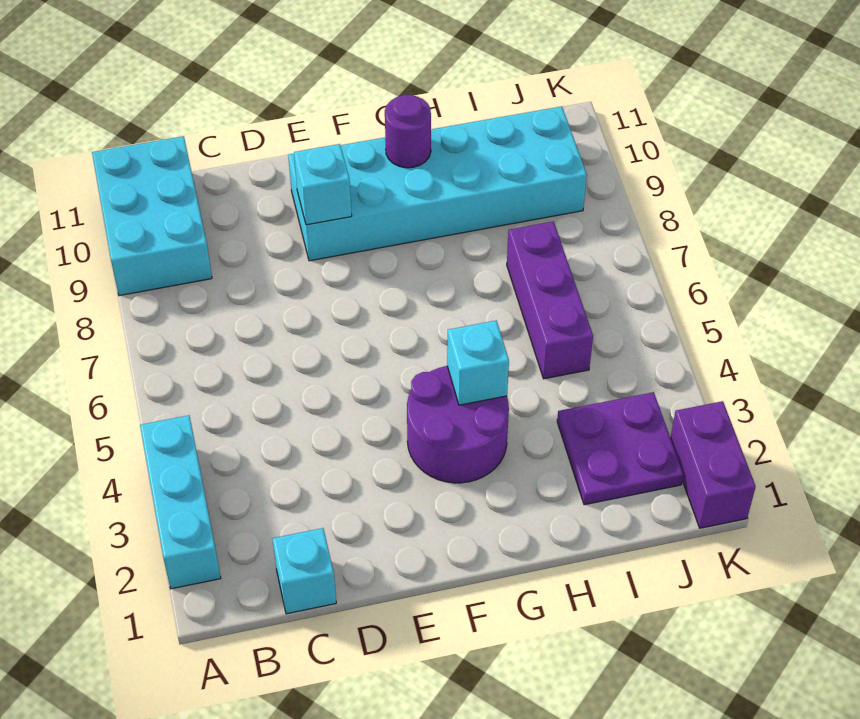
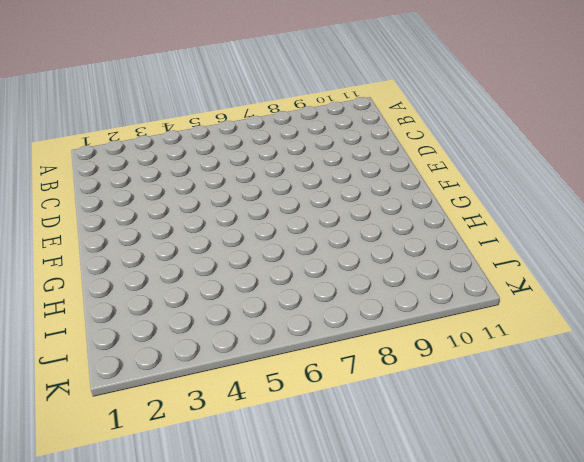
none -> cyan 1x3 brick [140,415,221,589]
none -> cyan 2x3 brick [92,136,212,296]

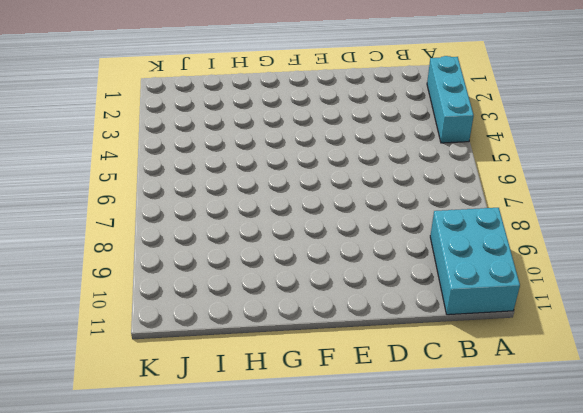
none -> cyan 1x1 brick [272,528,336,614]
none -> cyan 2x6 brick [288,106,587,261]

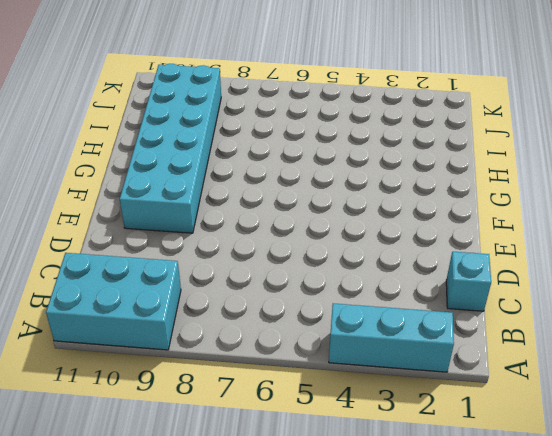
none -> purple 2x2 round brick [407,366,509,483]
none -> purple 2x2 plate [557,392,683,505]

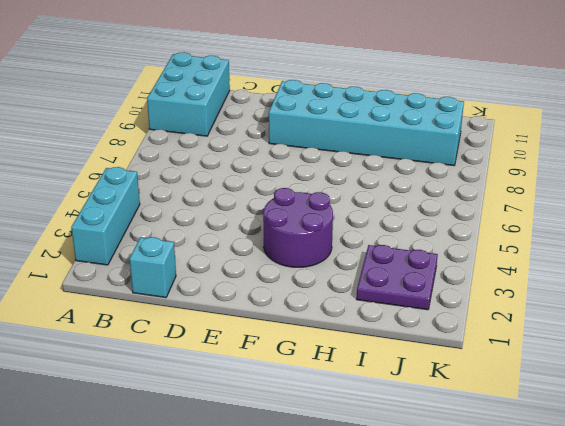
none -> purple 1x3 brick [507,221,593,379]
none -> purple 1x2 brick [670,401,756,528]

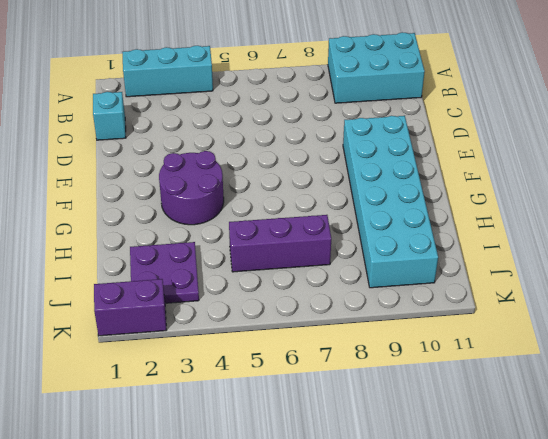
none -> cyan 1x1 brick [294,144,352,225]
none -> cyan 1x1 brick [447,321,509,405]

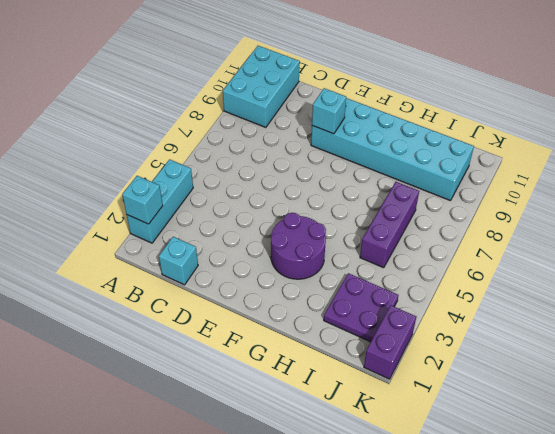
cyan 1x1 brick [122,176,163,224] -> cyan 1x1 brick moved to [447,321,509,405]
none -> purple 1x1 round brick [385,95,431,168]

